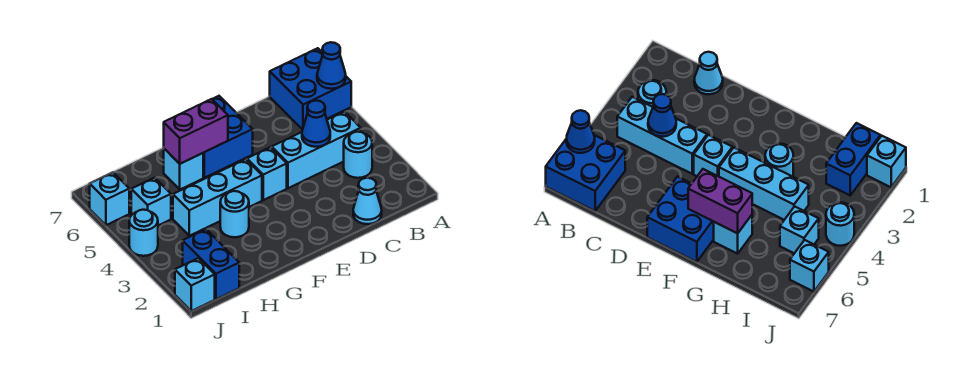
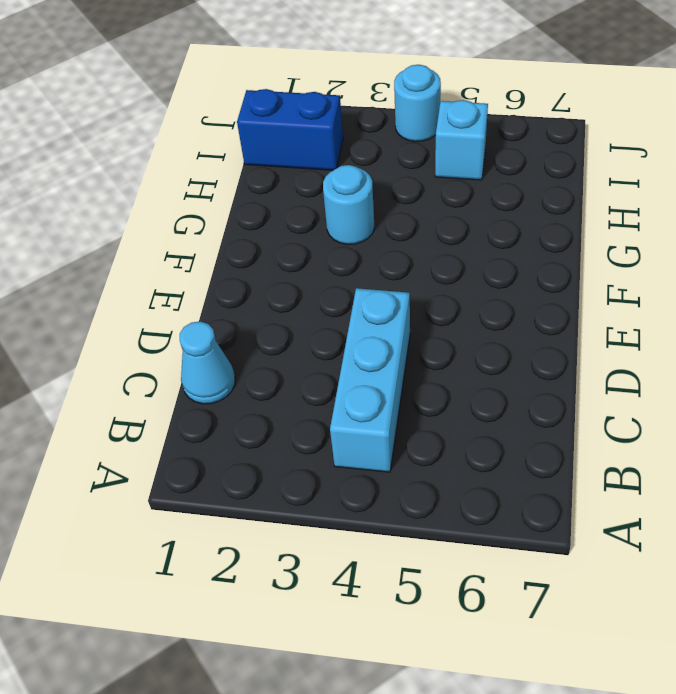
none -> blue 2x2 brick [270,48,351,130]
none -> cyan 1x1 round brick [344,132,372,178]
none -> cyan 1x1 brick [247,147,287,200]

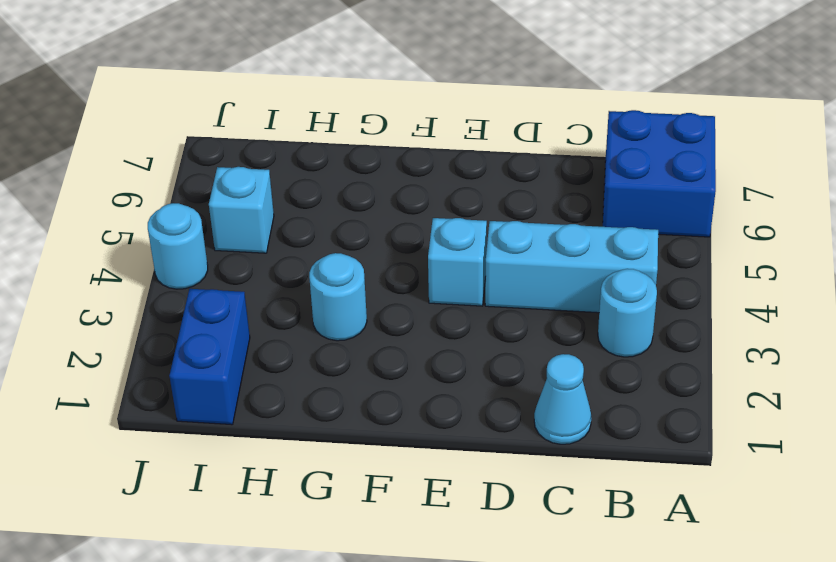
none -> blue 2x2 brick [203,96,253,178]
none -> cyan 1x3 brick [173,159,262,236]
none -> cyan 1x1 brick [164,149,203,189]

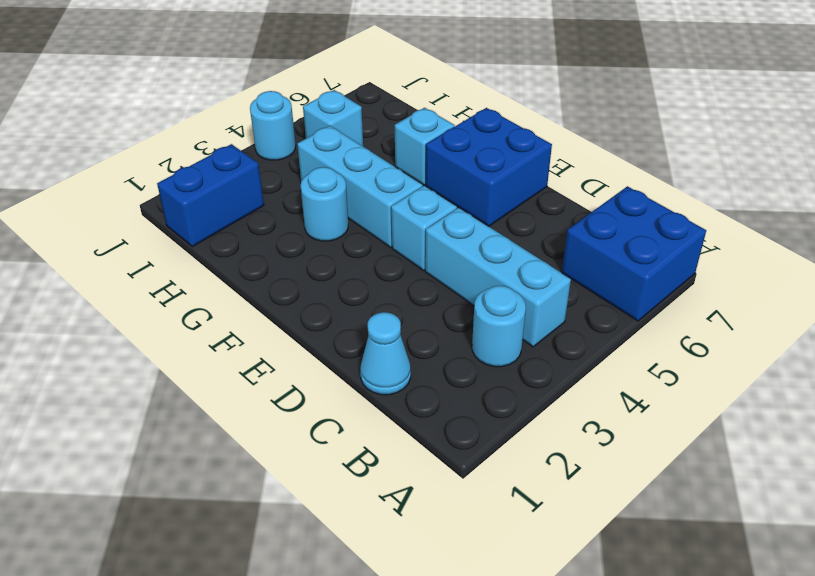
none -> cyan 1x1 brick [175,258,215,311]
none -> cyan 1x1 brick [90,172,129,225]
none -> blue 1x1 cone [317,42,346,89]

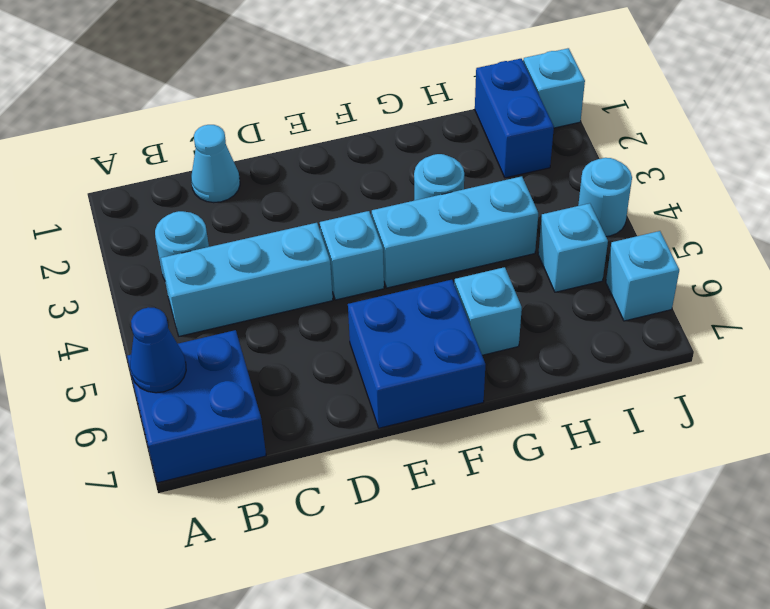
none -> blue 1x1 cone [302,101,330,147]
none -> purple 1x2 brick [164,99,228,164]

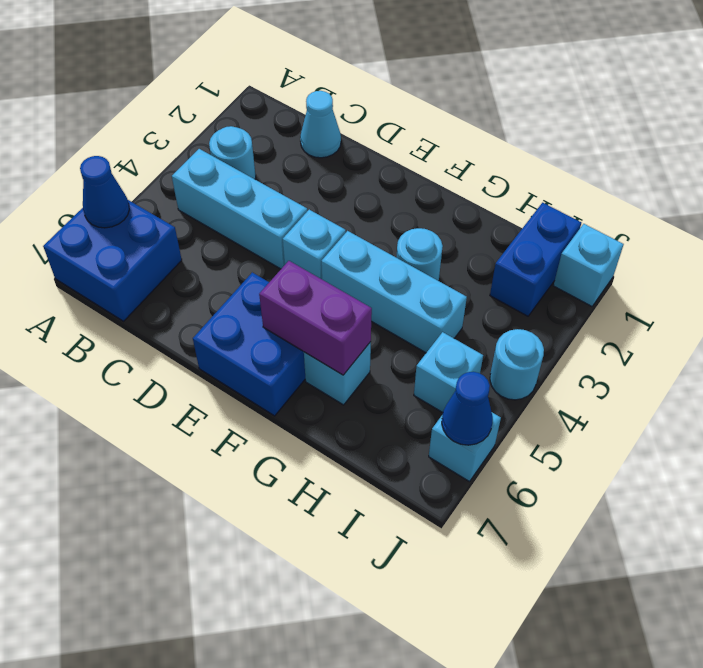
blue 1x1 cone [442,372,493,445] -> blue 1x1 cone moved to [302,101,330,147]

